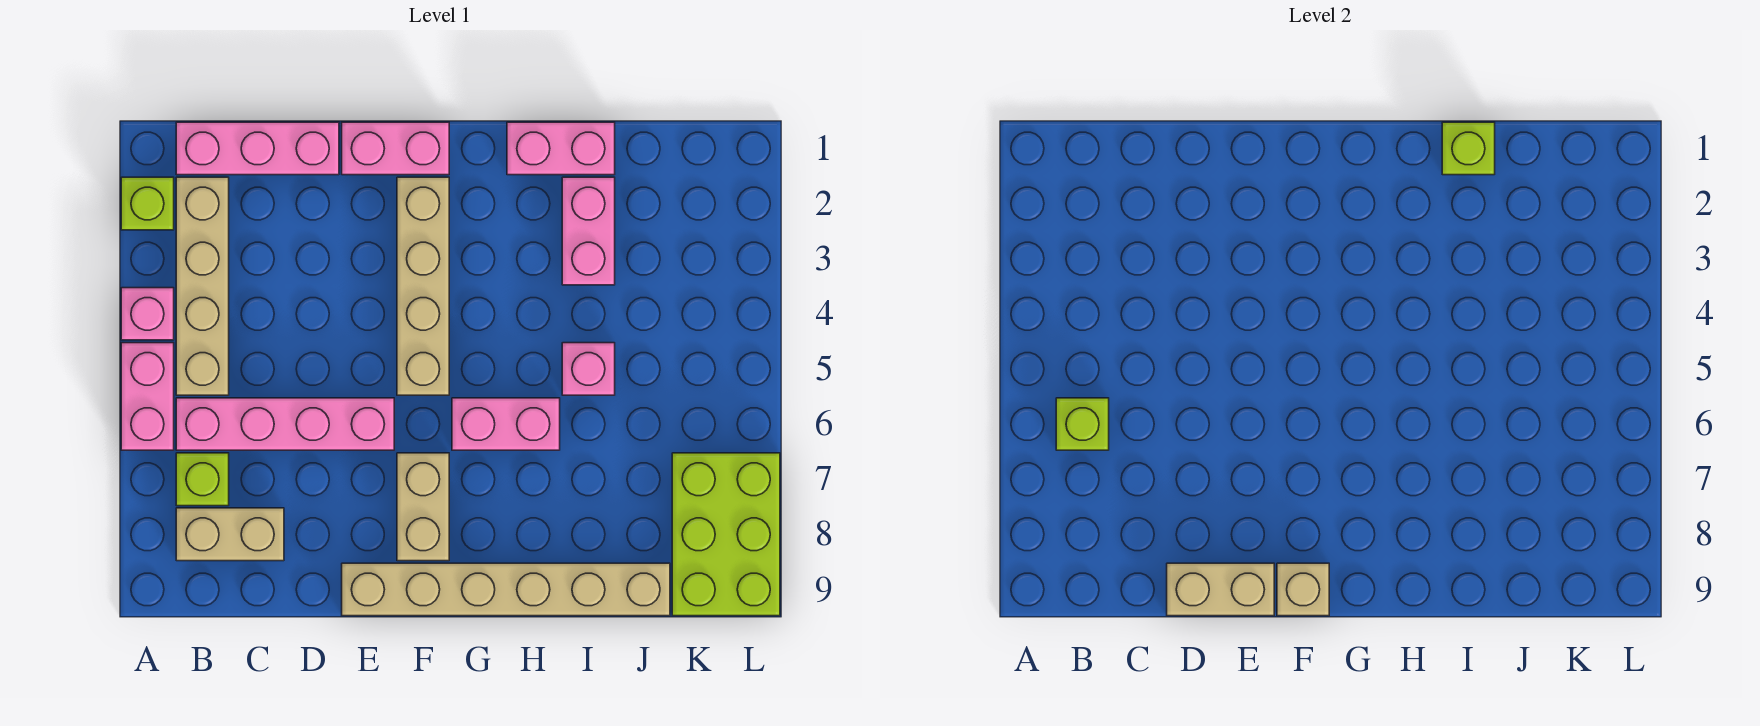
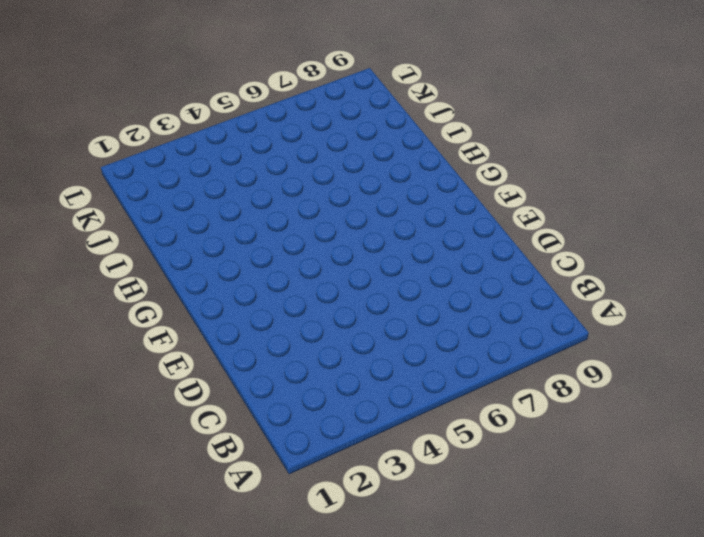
none -> lime 1x1 brick [121,177,174,230]
none -> pink 1x1 brick [121,288,174,340]
none -> pink 1x2 brick [121,343,174,450]

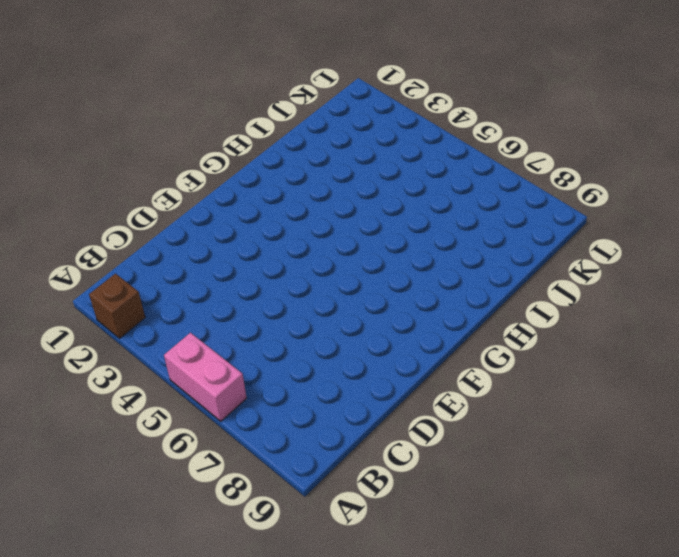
brown 1x1 brick [89,274,145,338] -> lime 1x1 brick [121,177,174,230]
none -> pink 1x1 brick [121,288,174,340]
none -> pink 1x3 brick [176,122,339,175]
none -> tan 1x4 brick [176,177,229,395]

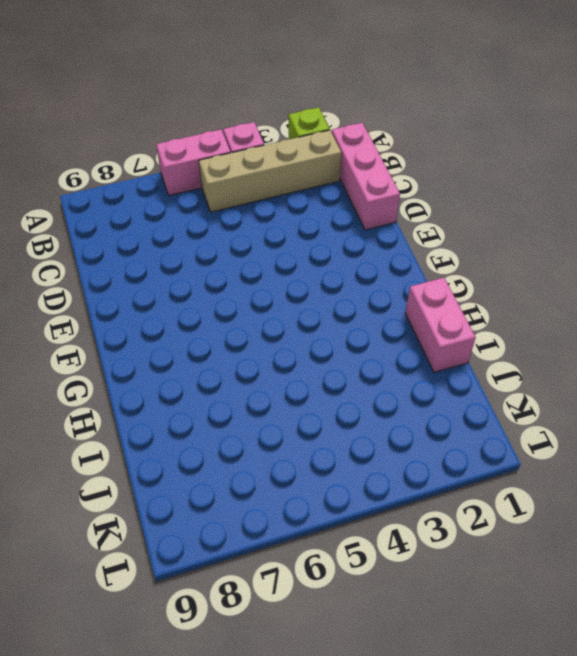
none -> pink 1x4 brick [176,398,394,450]
none -> lime 1x1 brick [176,453,229,506]
none -> tan 1x2 brick [176,508,284,561]

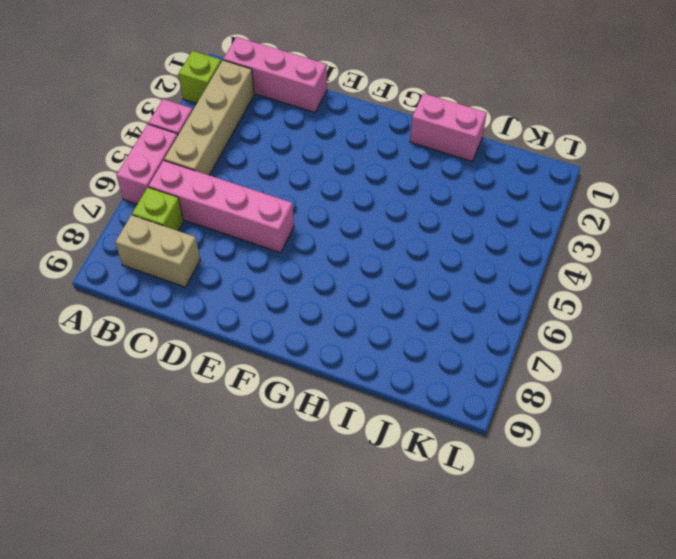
none -> pink 1x2 brick [342,122,449,175]
none -> tan 1x6 brick [342,563,670,616]
none -> tan 1x4 brick [397,177,449,395]

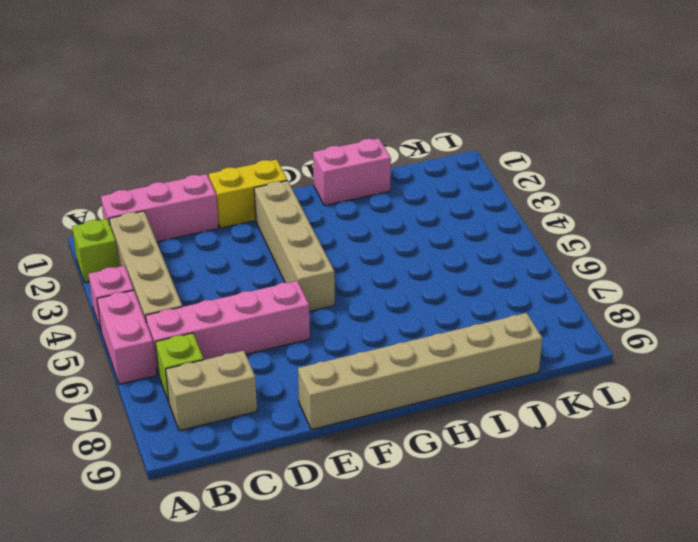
yellow 1x2 brick [209,159,287,228] -> pink 1x2 brick [342,122,449,175]
none -> tan 1x2 brick [397,453,449,561]
none -> pink 1x2 brick [452,398,560,450]
none -> pink 1x2 brick [562,177,615,285]

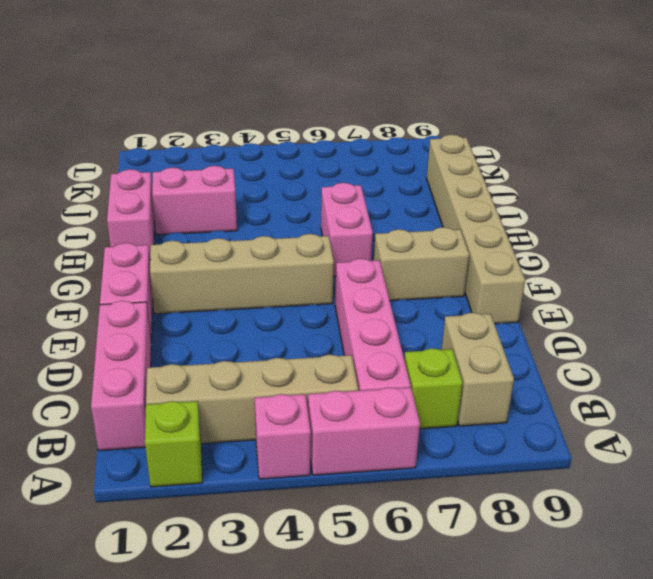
none -> pink 1x1 brick [562,343,615,395]
none -> lime 2x3 brick [672,453,780,616]
none -> lime 1x1 brick [1056,398,1109,450]

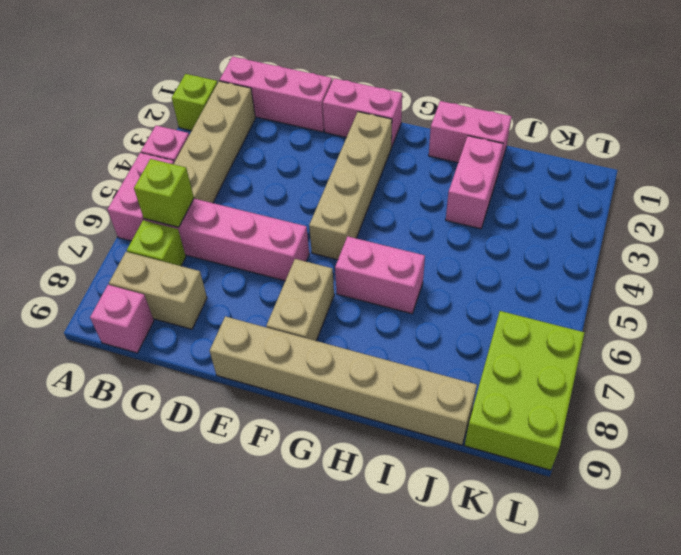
pink 1x1 brick [90,285,154,353] -> pink 1x1 brick moved to [562,343,615,395]
none -> tan 1x2 brick [1167,563,1274,616]
none -> tan 1x1 brick [1277,563,1329,616]
none -> lime 1x1 brick [1442,122,1495,175]

